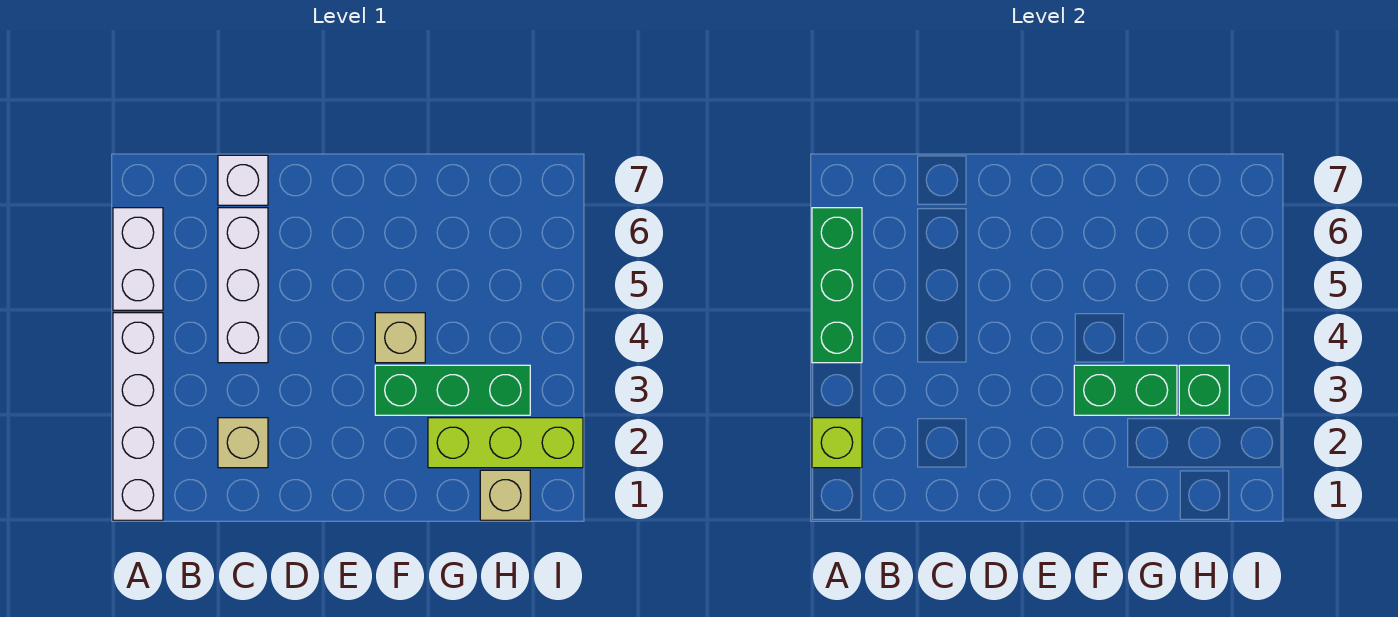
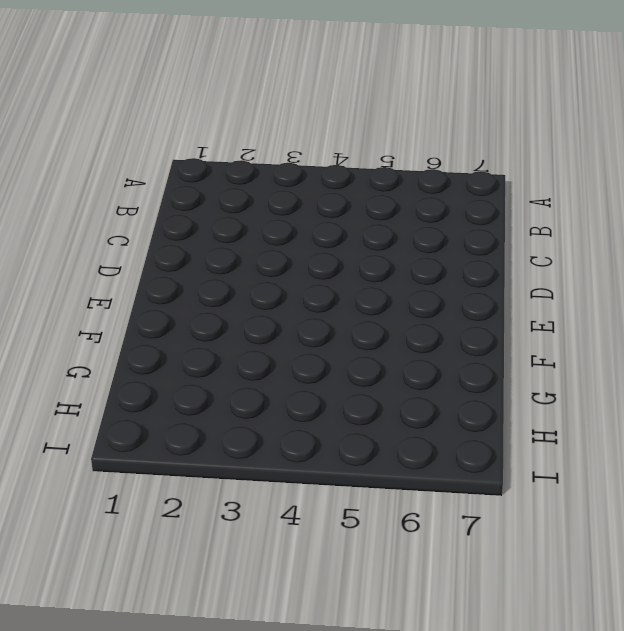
none -> white 1x4 brick [113,313,163,520]
none -> white 1x2 brick [113,208,163,310]
none -> tan 1x1 brick [218,418,268,468]

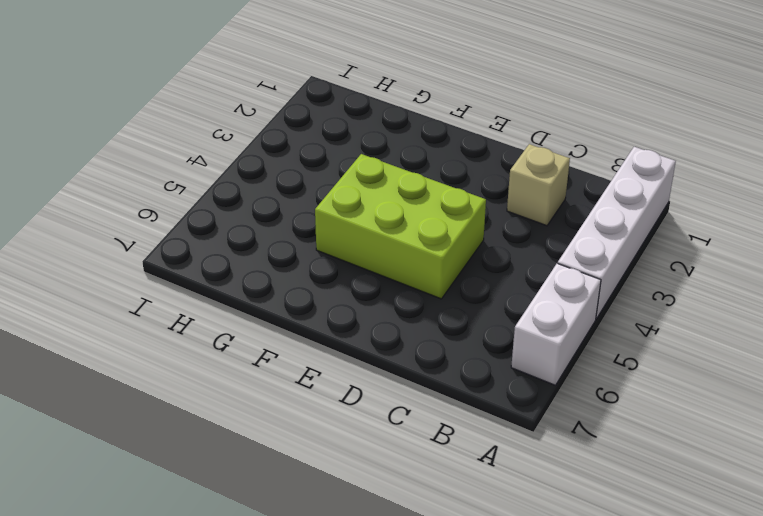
lime 2x3 brick [315,154,486,299] -> tan 1x1 brick [375,313,425,363]
none -> white 1x3 brick [218,208,268,363]
none -> white 1x1 brick [218,155,268,205]
none -> green 1x3 brick [375,365,530,415]

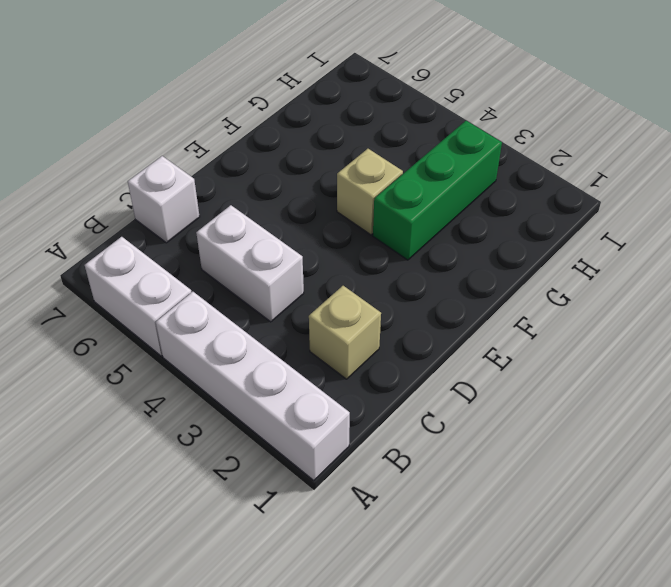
white 1x2 brick [196,205,304,322] -> white 1x3 brick [218,208,268,363]
none -> lime 1x3 brick [428,418,583,468]
none -> tan 1x1 brick [480,470,530,520]
none -> lime 1x1 brick [812,418,862,468]

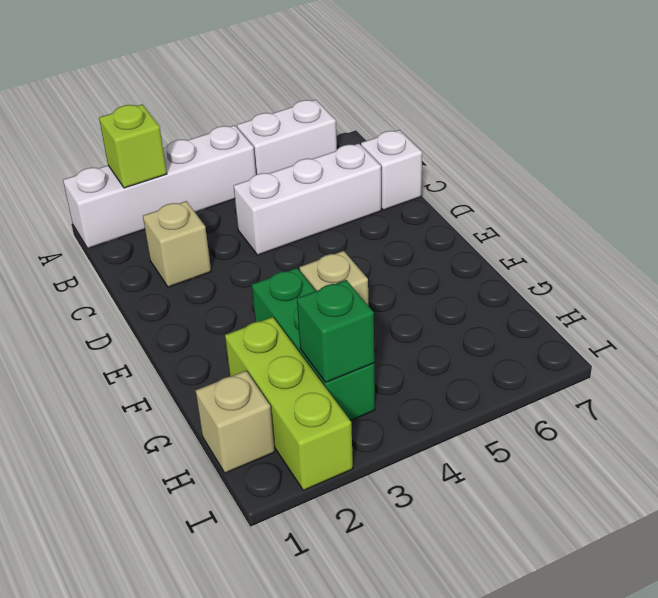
none -> green 1x3 brick [812,208,862,363]
none -> green 1x2 brick [1074,365,1177,415]

